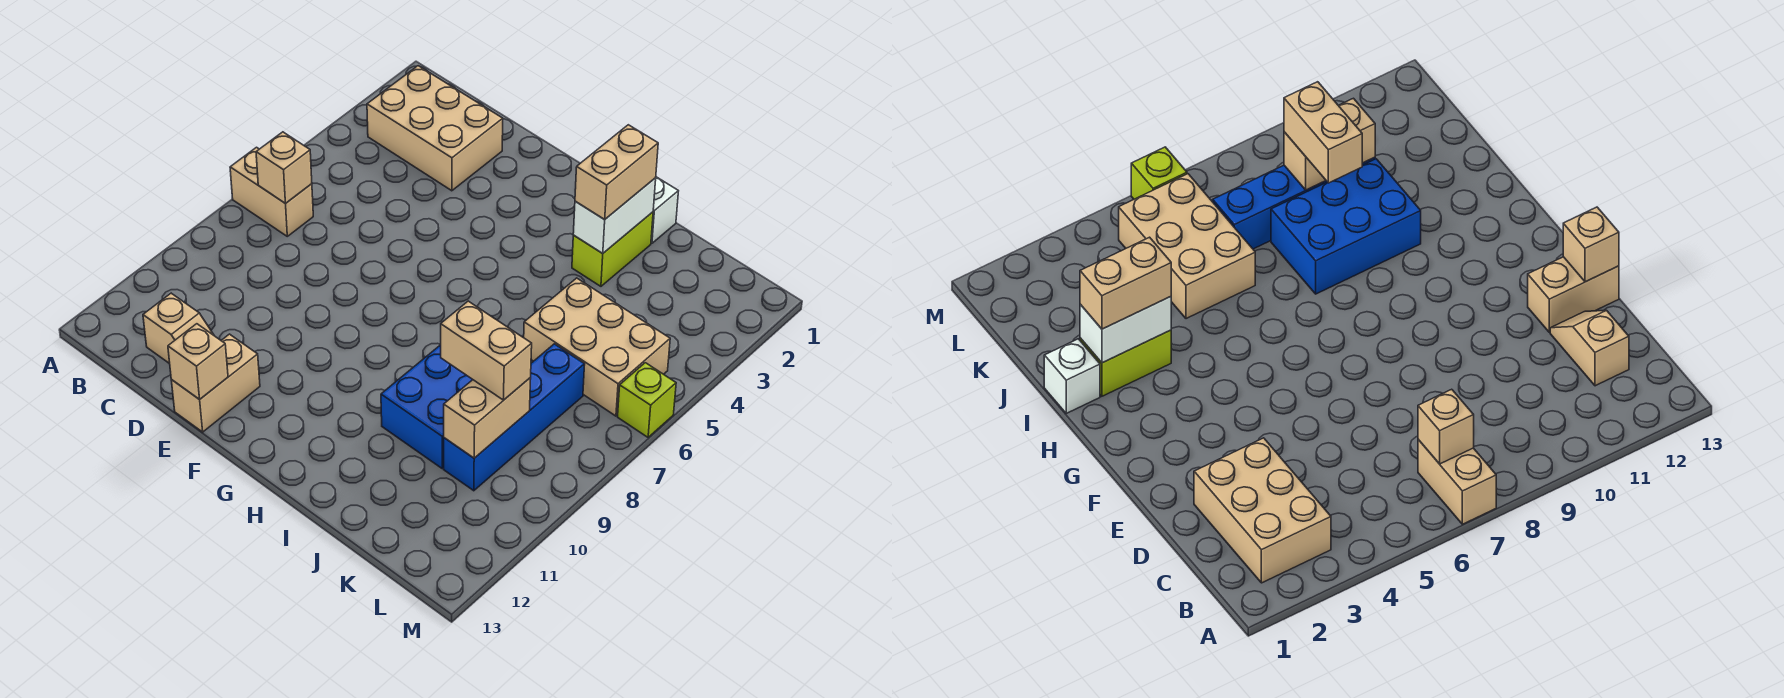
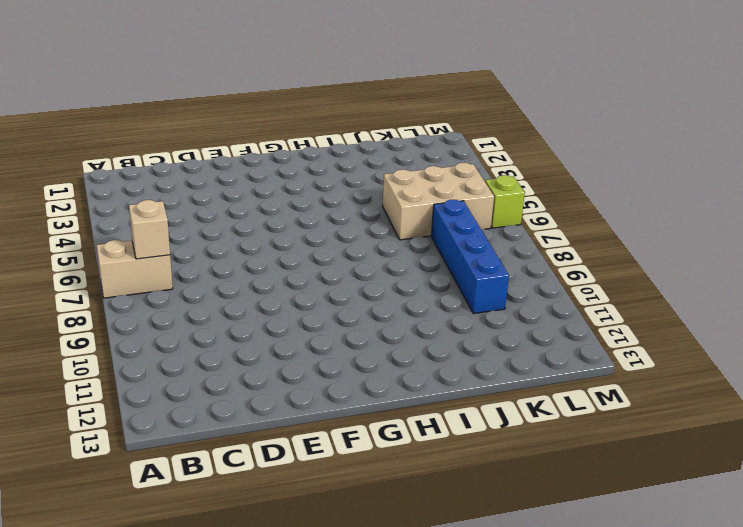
none -> tan 2x3 brick [367,66,503,191]
none -> tan 1x2 slope [143,293,214,364]
none -> tan 1x2 brick [171,334,260,432]

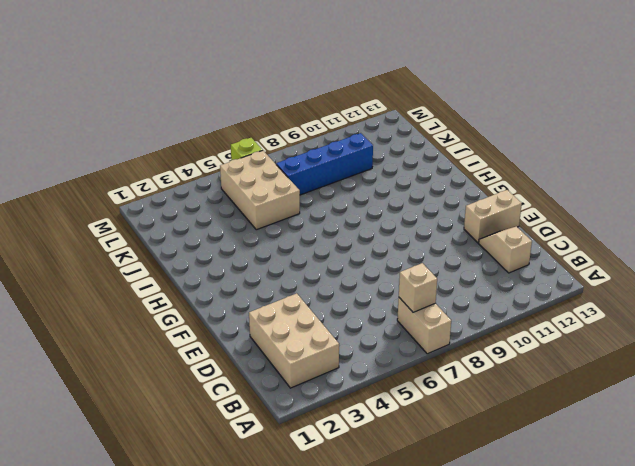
none -> white 1x1 brick [651,177,678,243]
none -> lime 1x2 brick [572,212,653,286]
none -> blue 2x3 brick [381,345,473,468]

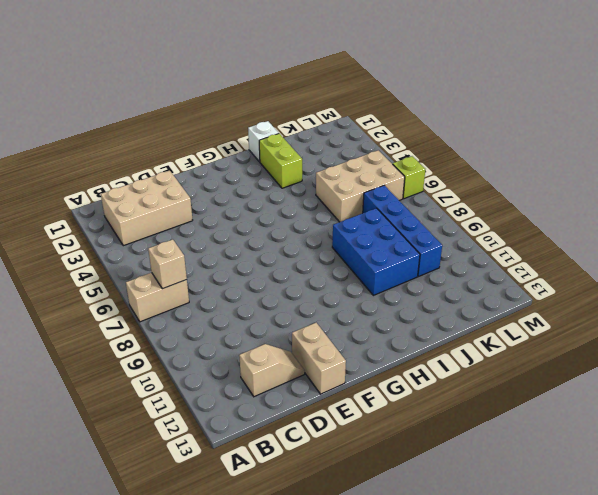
none -> tan 1x1 brick [168,324,228,399]
none -> white 1x2 brick [573,178,656,253]
none -> tan 1x2 brick [444,378,531,458]

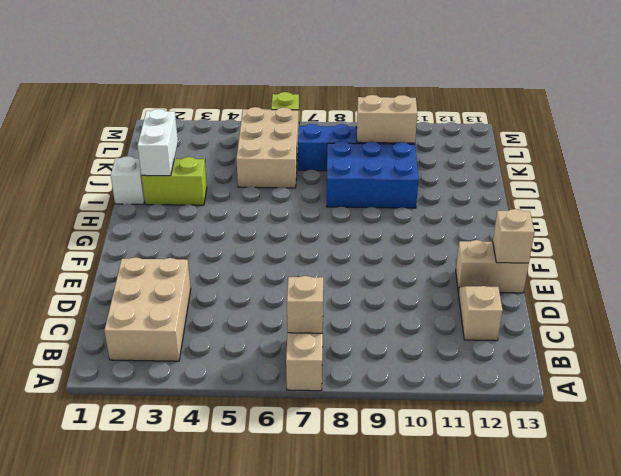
white 1x2 brick [138,109,178,176] -> white 1x2 brick turned to [573,178,656,253]
none -> tan 1x2 brick [575,125,658,219]
none -> tan 1x2 brick [441,301,532,400]

